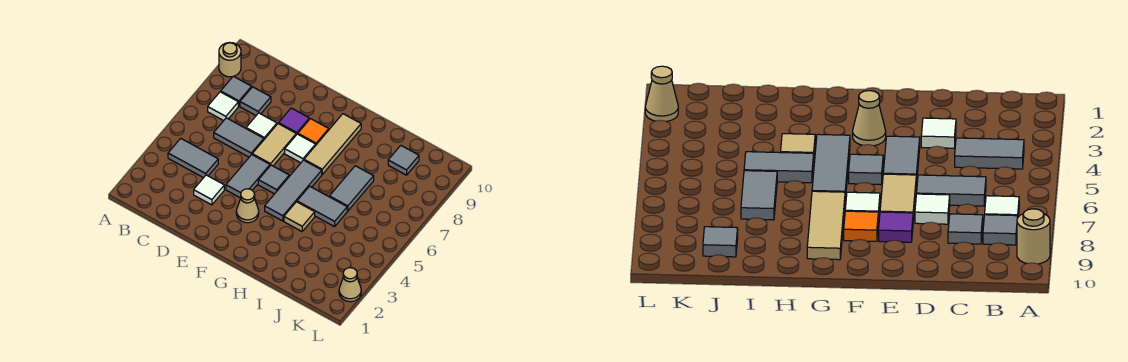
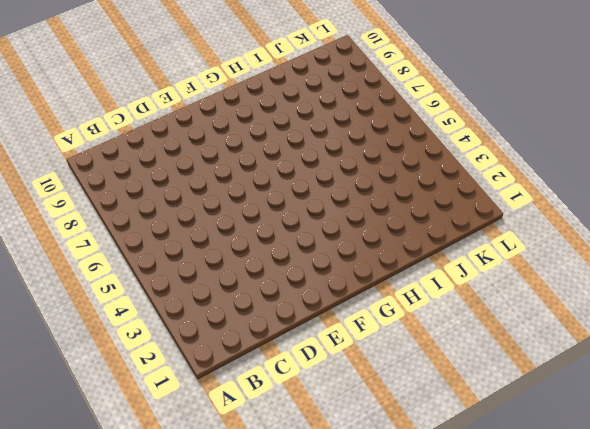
none -> tan 1x1 round brick [219,43,241,77]
none -> grey 1x2 tile [168,138,218,178]
none -> white 1x1 tile [208,92,238,121]

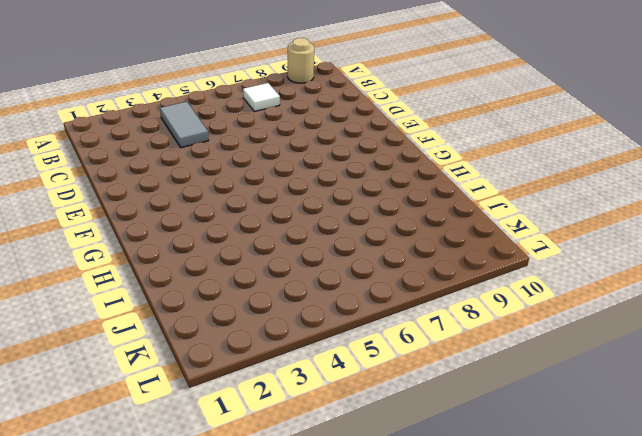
none -> grey 1x1 tile [221,76,252,106]
none -> grey 1x2 tile [214,118,264,157]
none -> grey 1x1 tile [240,87,271,115]

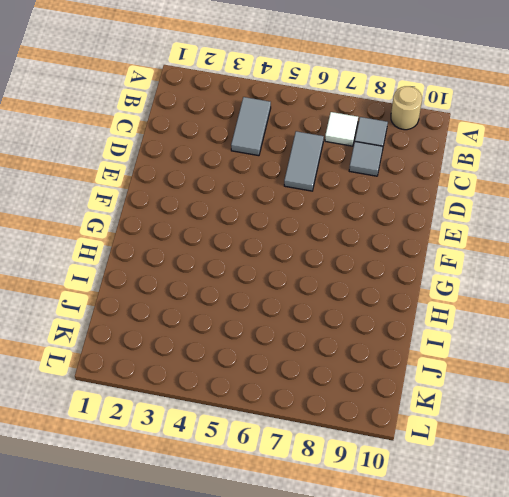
none -> white 1x1 tile [194,175,224,205]
none -> white 1x1 tile [246,113,277,139]
none -> grey 1x2 tile [226,155,270,198]

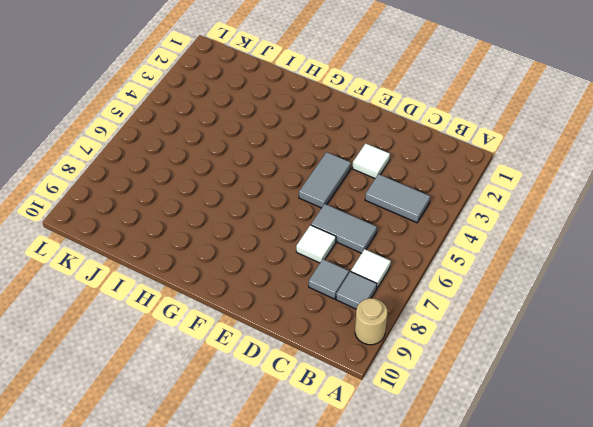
none -> tan 1x2 tile [252,124,296,166]
none -> purple 1x1 tile [279,108,309,135]
none -> tan 1x1 cone [236,189,259,223]

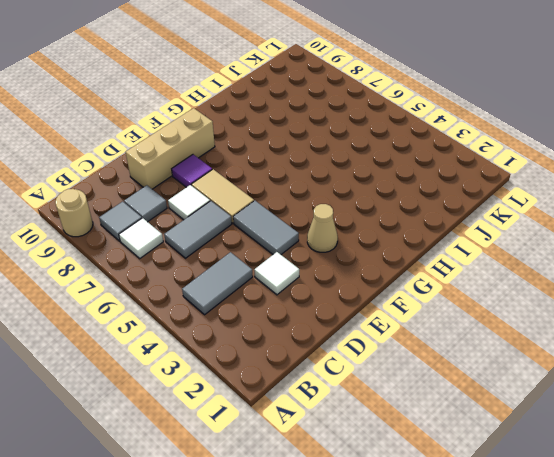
tan 1x3 brick [126,108,215,189] -> none
none -> grey 1x1 tile [258,165,289,194]
none -> white 1x1 tile [285,134,316,163]
none -> orange 1x1 tile [298,119,329,145]

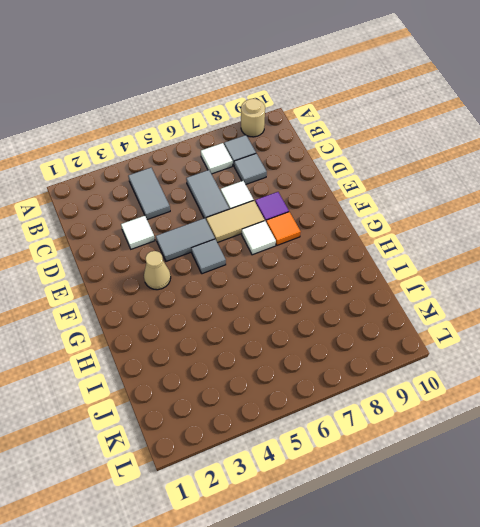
none -> grey 1x3 tile [265,160,322,221]
none -> tan 1x3 tile [304,114,361,174]
none -> tan 1x1 tile [284,202,315,231]

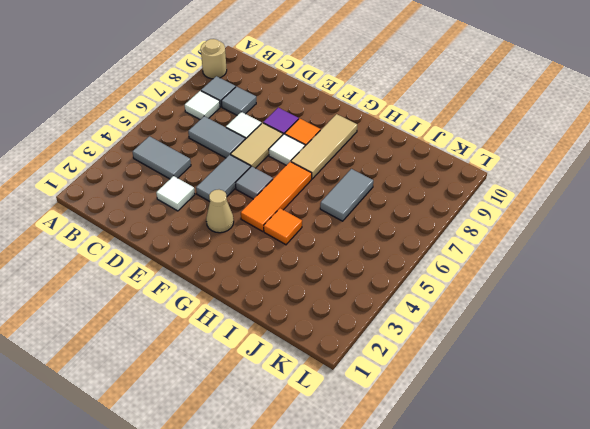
orange 1x3 tile [241,162,312,232] -> grey 1x3 tile [265,160,322,221]
orange 1x1 tile [264,208,302,245] -> tan 1x1 tile [284,202,315,231]
none -> grey 1x2 tile [297,186,347,227]
none -> grey 1x1 tile [388,146,419,175]
none -> tan 1x1 cone [339,268,361,302]

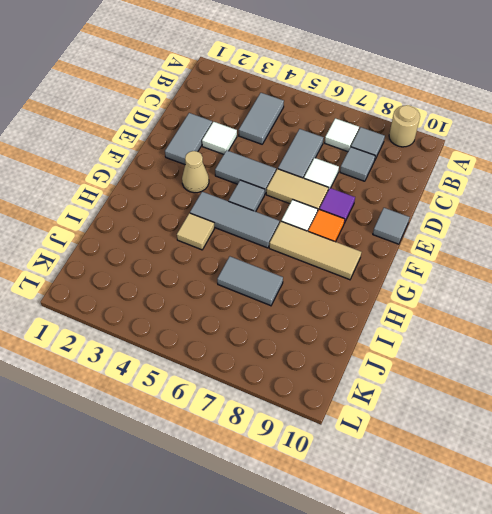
grey 1x2 tile [165,113,212,165] -> grey 1x2 tile moved to [297,186,347,227]
grey 1x1 tile [373,208,410,244] -> grey 1x1 tile moved to [388,146,419,175]
none -> tan 1x1 cone [339,268,361,302]

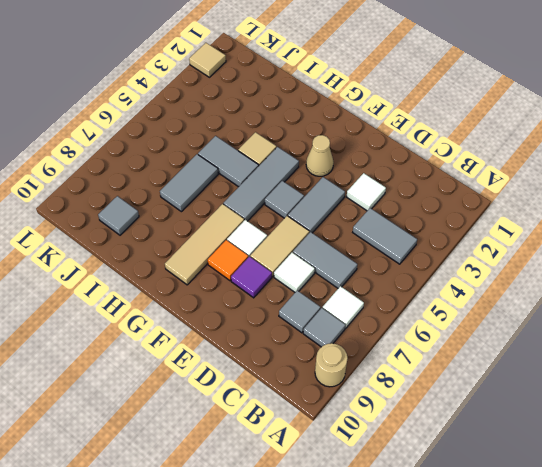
tan 1x1 tile [189,43,226,77] -> tan 1x1 cone [339,268,361,302]

